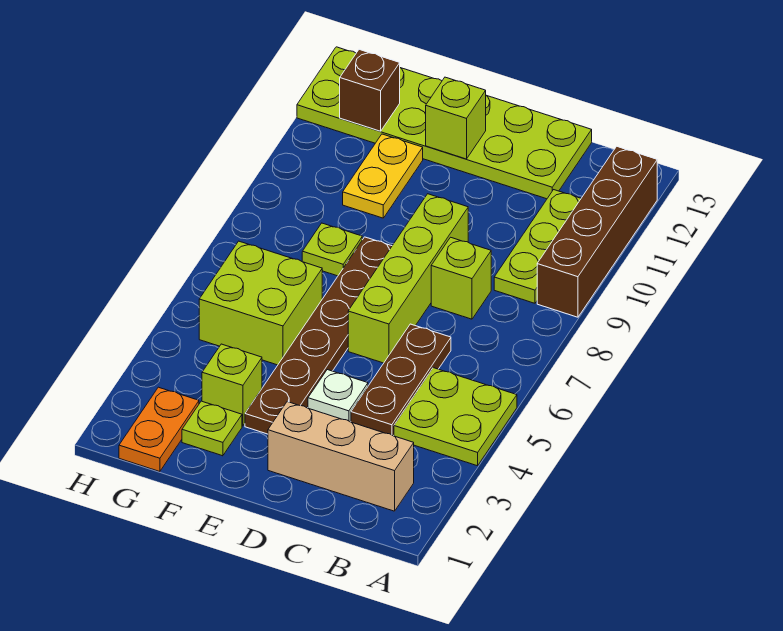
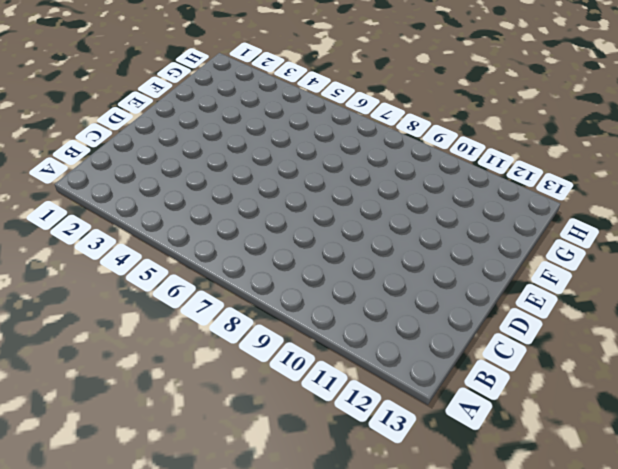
none -> lime 2x2 plate [394,368,517,466]
none -> brown 1x4 brick [537,146,657,317]
none -> tan 1x3 brick [268,402,414,511]

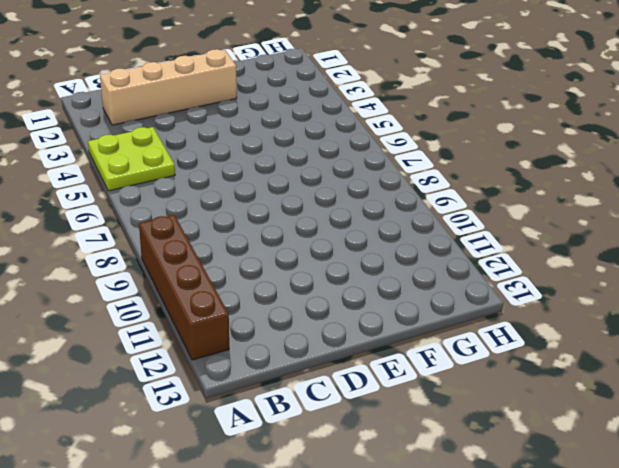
tan 1x4 brick [100,49,237,125] -> tan 1x3 brick [268,402,414,511]
none -> lime 1x3 plate [494,190,581,303]
none -> brown 1x3 plate [351,324,451,436]
none -> lime 1x1 brick [431,237,491,319]

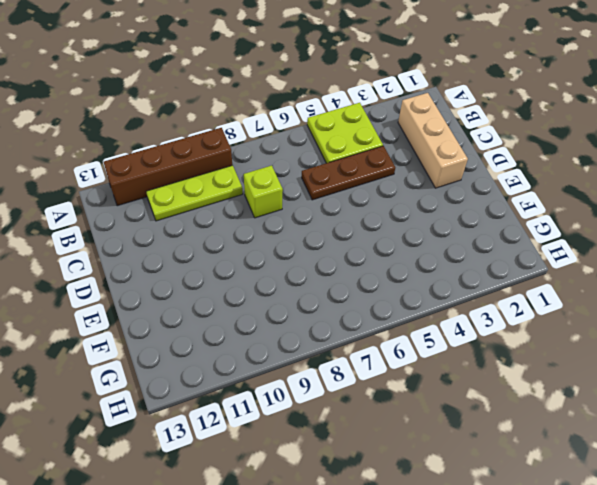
none -> lime 2x6 plate [297,47,592,199]
none -> white 1x1 plate [308,370,368,422]
none -> lime 1x4 brick [348,194,468,363]

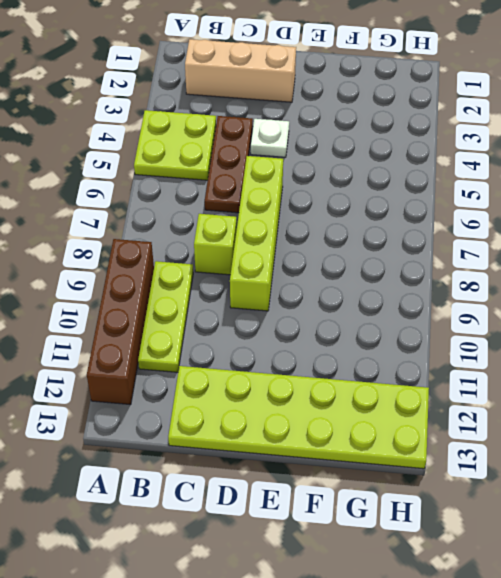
none -> brown 1x6 plate [245,237,392,434]
none -> lime 1x1 plate [182,401,242,456]
none -> lime 1x1 brick [202,344,262,426]

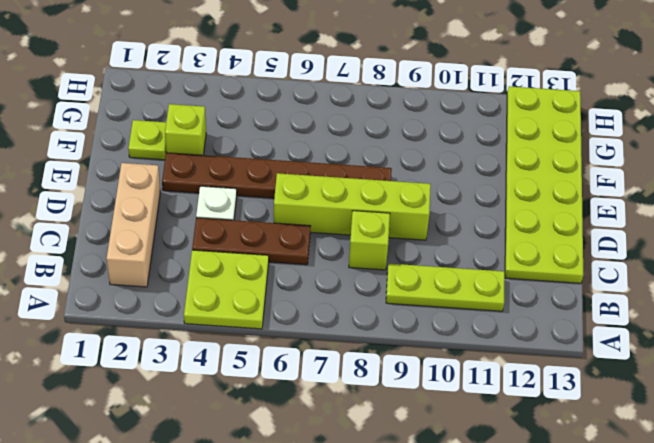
none -> brown 1x4 brick [537,146,657,317]
none -> lime 2x2 brick [199,241,322,365]
none -> lime 1x1 plate [302,223,362,276]

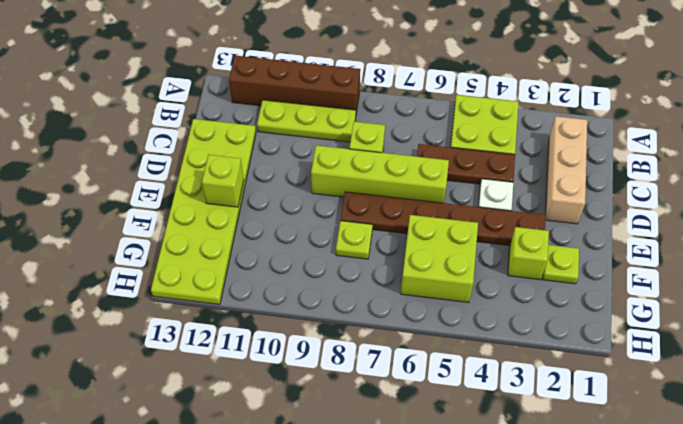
none -> yellow 1x2 plate [343,134,423,218]
none -> orange 1x2 plate [119,387,199,472]
none -> brown 1x1 brick [340,49,400,131]

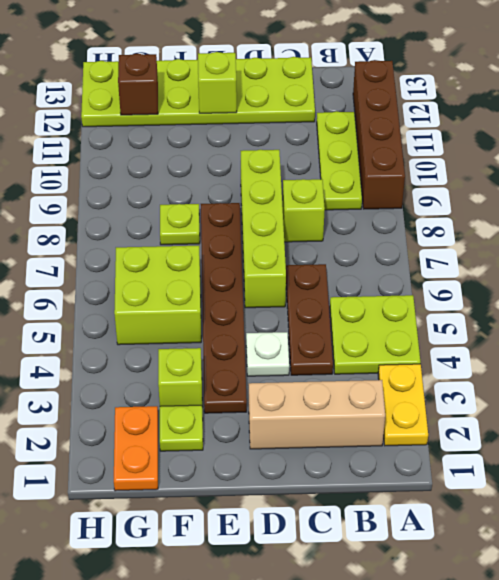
yellow 1x2 plate [378,364,428,446] -> yellow 1x2 plate moved to [343,134,423,218]

